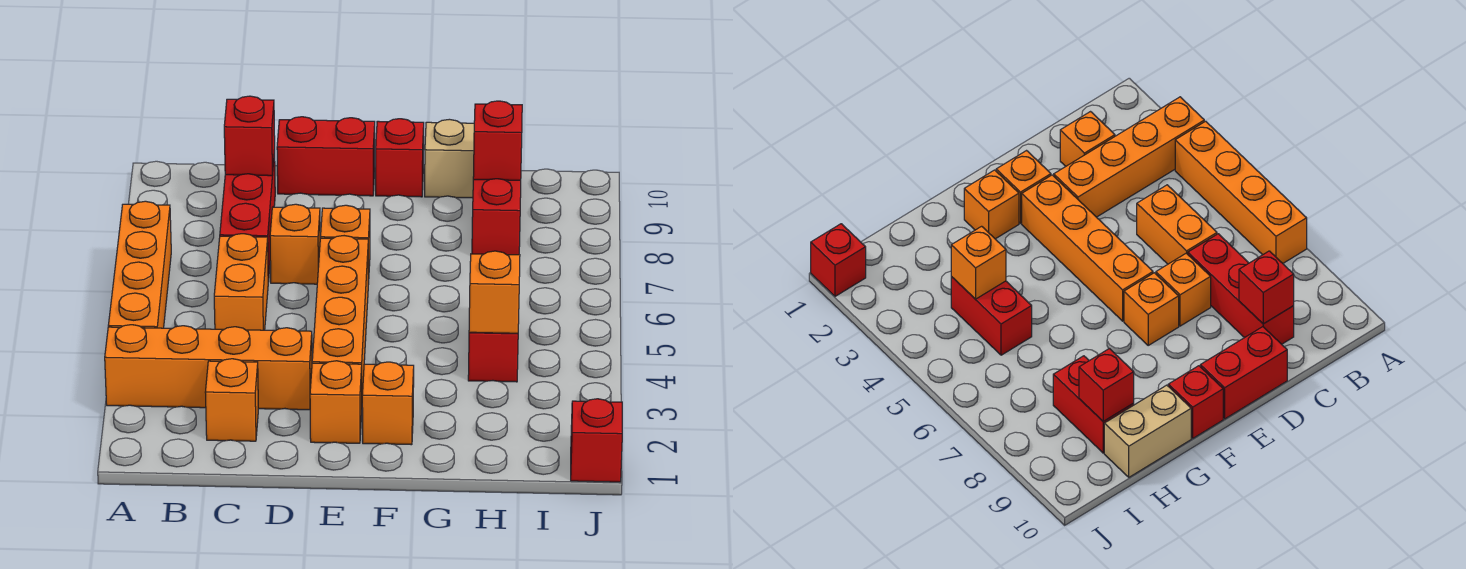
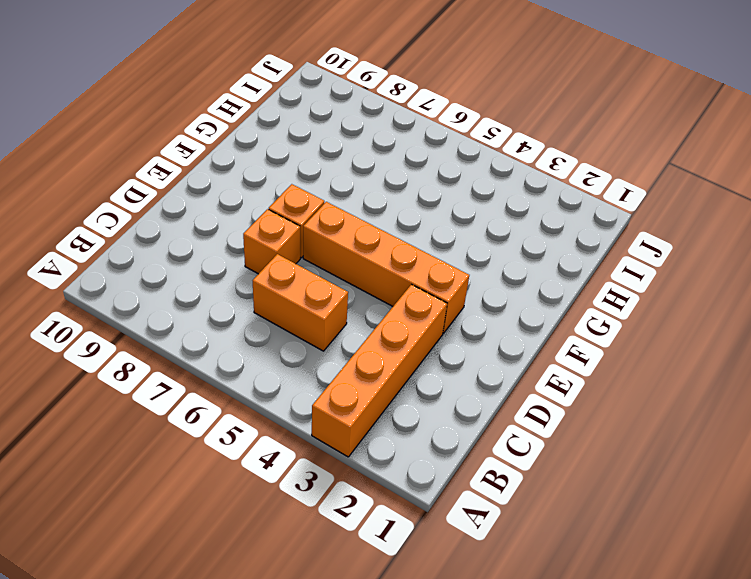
none -> orange 1x4 brick [108,201,171,328]
none -> orange 1x1 brick [205,359,258,441]
none -> red 1x3 brick [220,151,275,282]

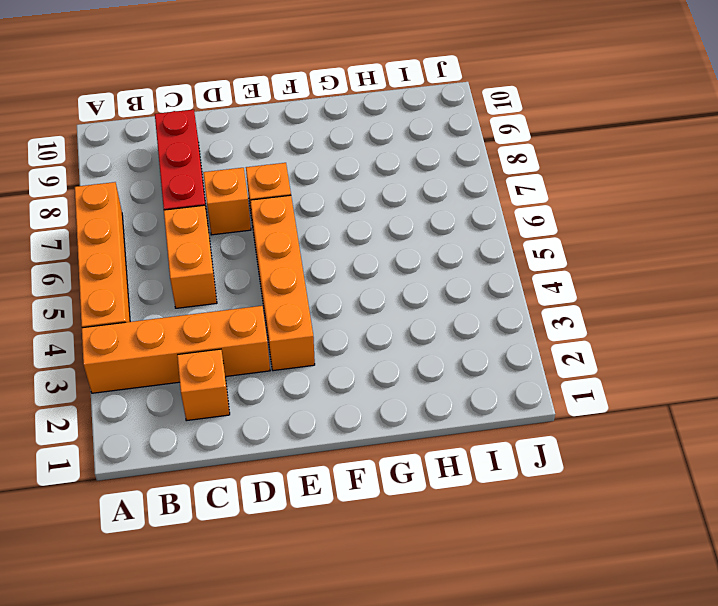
none -> red 1x2 brick [277,117,375,196]
none -> orange 1x1 brick [310,361,362,443]
none -> orange 1x1 brick [362,362,414,445]

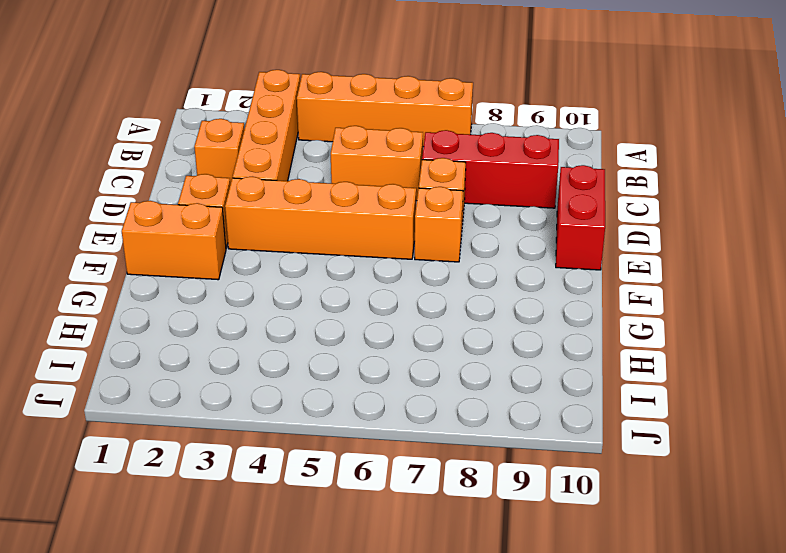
orange 1x2 brick [122,201,226,280] -> orange 1x1 brick [362,362,414,445]
none -> red 1x1 brick [376,119,424,197]
none -> tan 1x2 brick [425,119,474,198]
none -> red 1x2 brick [468,332,518,382]

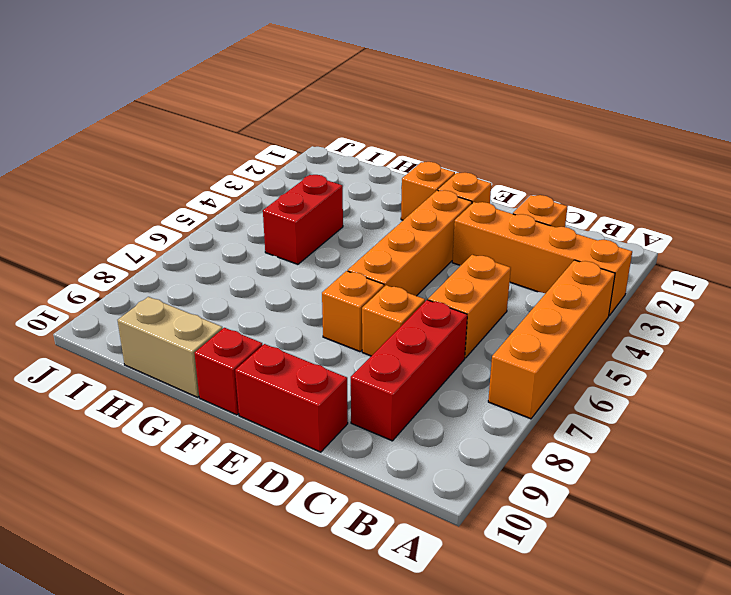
none -> red 1x2 brick [472,179,521,255]
none -> red 1x1 brick [571,399,622,482]
none -> red 1x1 brick [224,96,275,176]

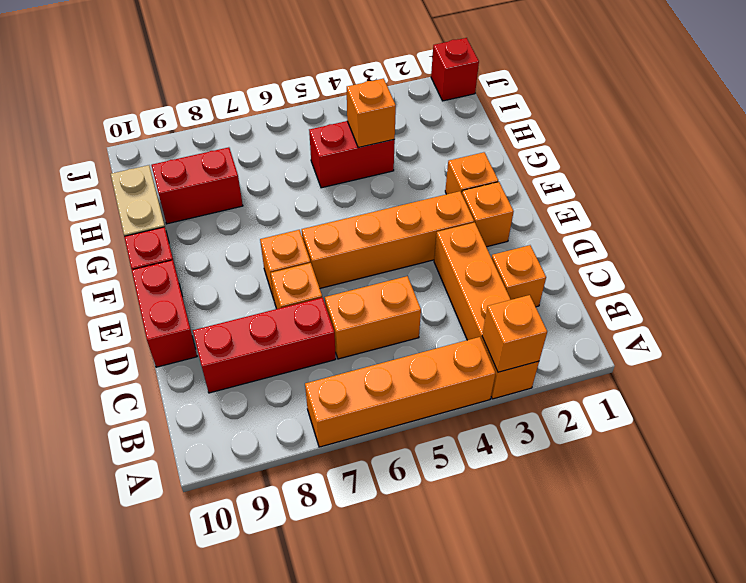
orange 1x1 brick [482,295,547,372] -> none
none -> red 1x1 brick [224,96,275,176]
none -> red 1x1 brick [473,101,522,180]

